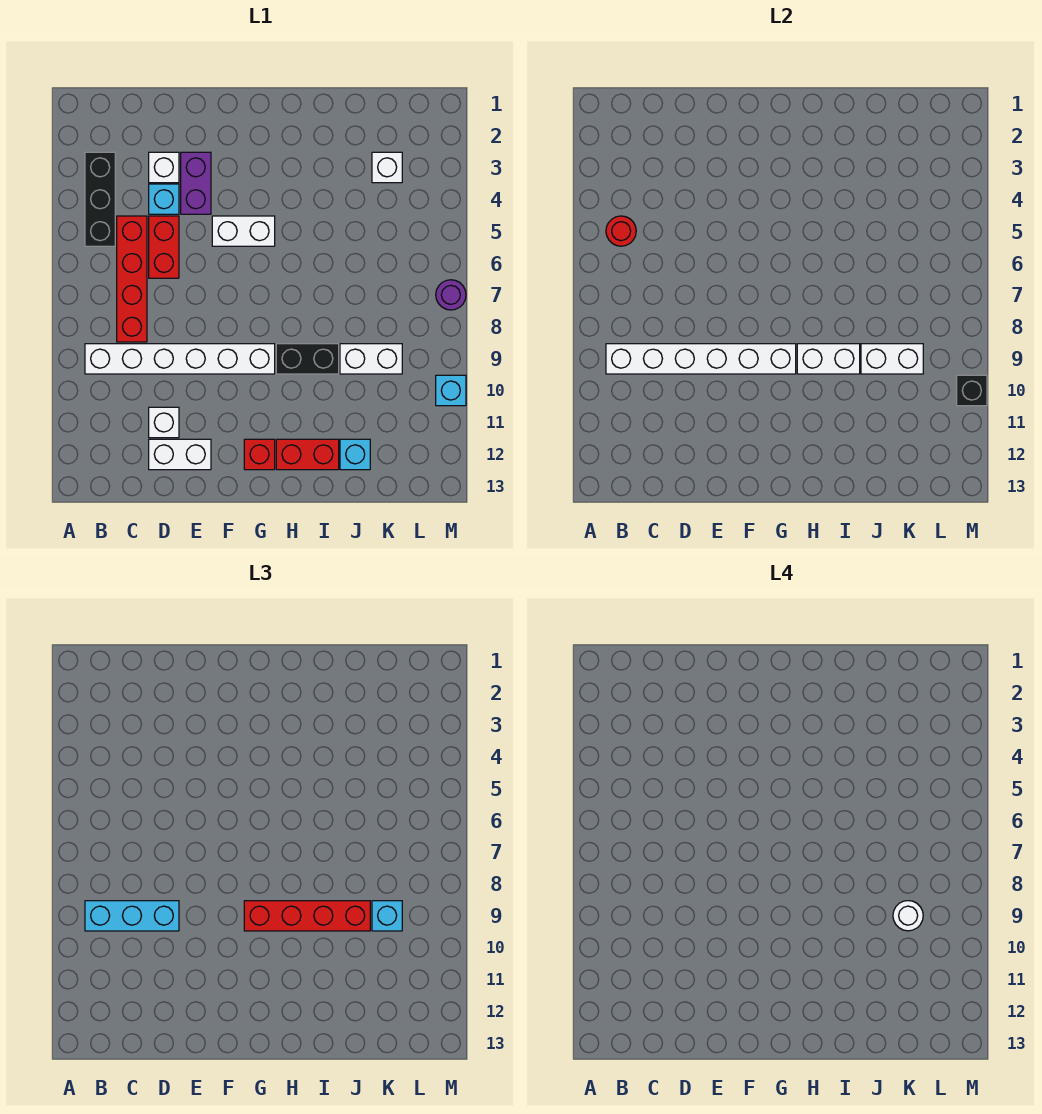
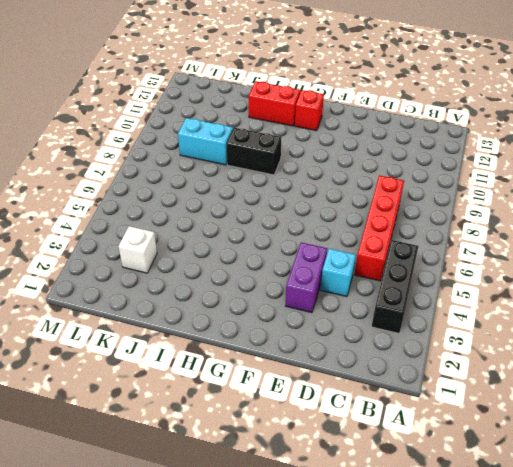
cyan 1x2 brick [178,118,233,165] -> white 1x2 brick [340,344,402,374]
none -> white 1x6 brick [85,344,275,374]
none -> white 1x1 brick [149,152,179,183]
none -> red 1x2 brick [149,216,179,278]

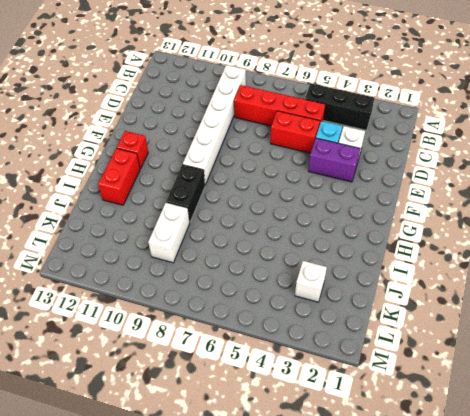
none -> white 1x1 brick [149,407,179,438]
none -> white 1x2 brick [149,439,211,470]
none -> white 1x2 brick [212,216,275,246]

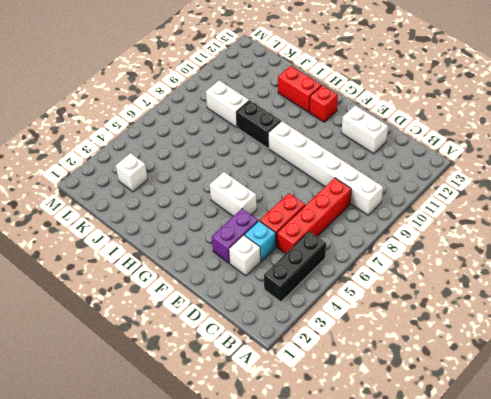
none -> white 1x1 brick [149,407,179,438]
none -> cyan 1x1 brick [340,439,370,470]
none -> purple 1x1 round brick [436,280,466,310]

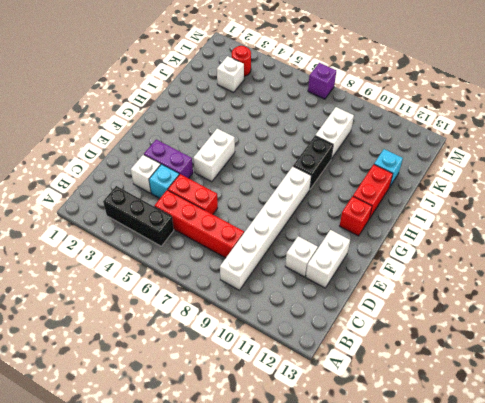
red 1x1 round brick [232,46,251,76] -> red 1x1 round brick moved to [606,216,636,246]
purple 1x1 brick [308,63,336,99] -> purple 1x1 round brick [436,280,466,310]
none -> cyan 1x1 brick [436,375,466,406]
none -> white 1x6 brick [606,344,796,374]
none -> white 1x2 brick [797,344,860,374]

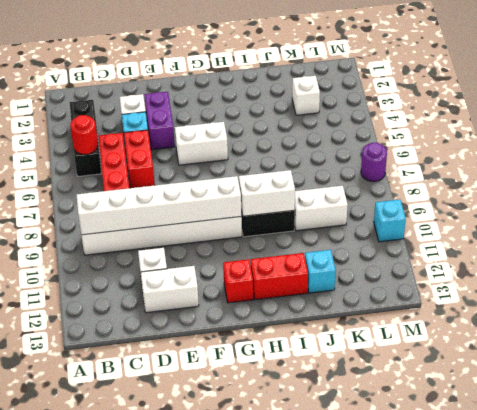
none -> white 1x2 brick [861,344,923,374]
none -> black 1x1 brick [957,375,987,406]
none -> cyan 1x3 brick [85,901,179,931]

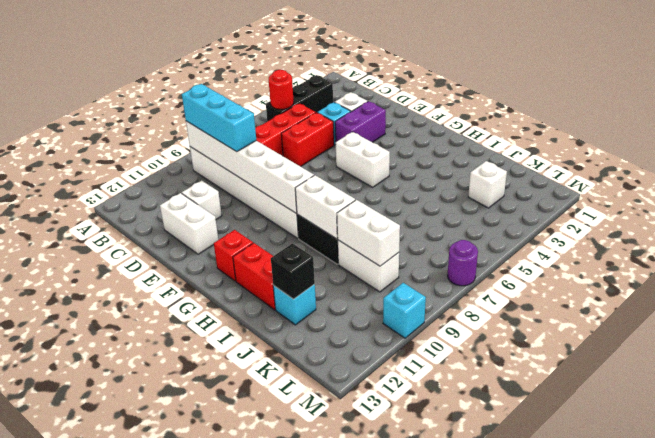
black 1x1 brick [271,243,315,299] -> black 1x1 brick moved to [957,375,987,406]
none -> red 1x4 brick [244,901,370,931]
none -> cyan 1x1 brick [372,901,402,931]
none -> white 1x1 round brick [893,901,923,931]

